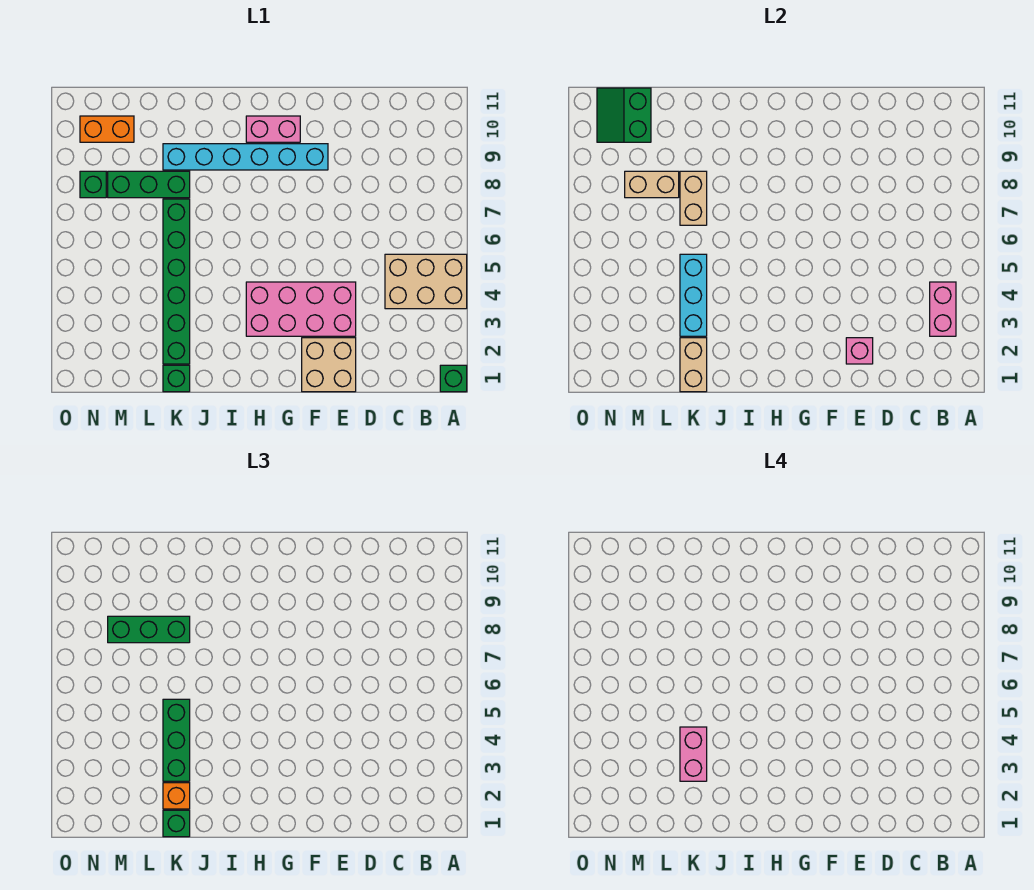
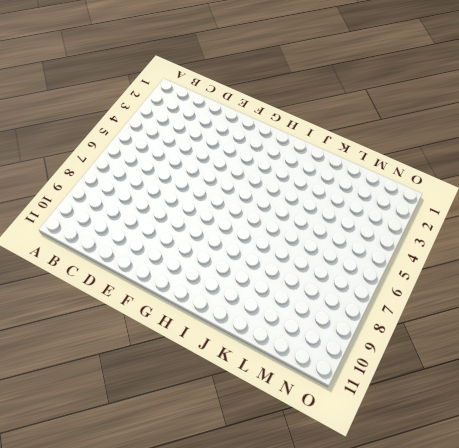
none -> green 1x1 brick [440,365,467,392]
none -> tan 2x3 brick [385,254,467,309]
none -> tan 2x2 brick [302,338,356,392]

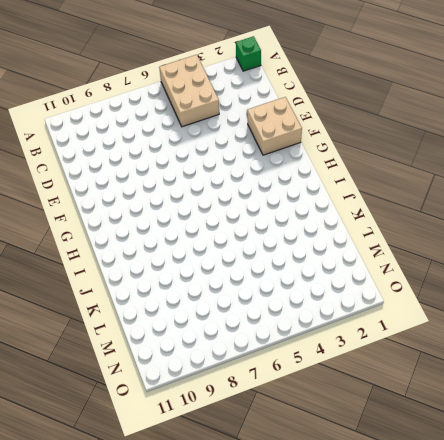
none -> pink 2x4 brick [246,282,356,336]
none -> cyan 1x6 brick [163,144,328,170]
none -> pink 1x2 brick [246,116,300,142]

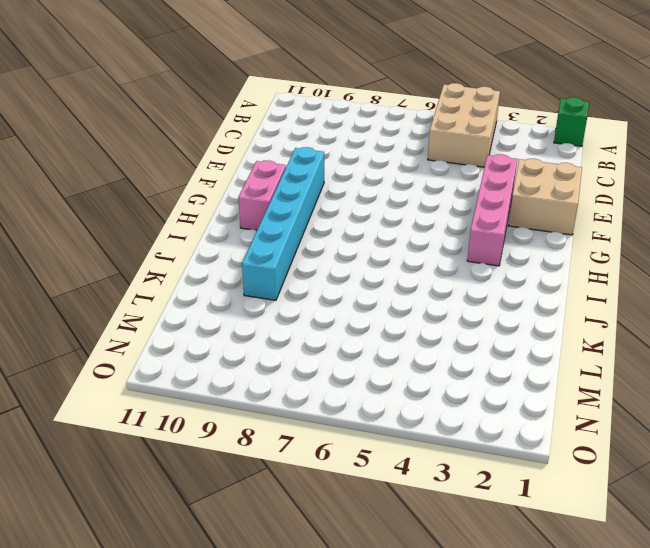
pink 1x4 brick [467,154,517,266] -> pink 2x4 brick [246,282,356,336]
none -> green 1x1 brick [163,365,190,392]
none -> green 1x6 brick [163,199,190,364]
none -> green 1x3 brick [108,171,190,198]

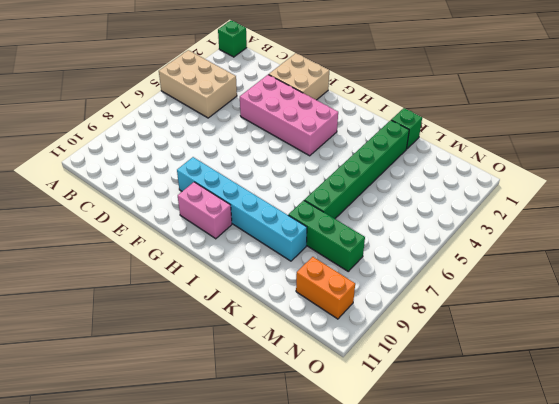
none -> green 1x1 brick [80,171,106,198]
none -> pink 1x2 brick [930,282,956,336]
none -> pink 1x1 brick [846,338,873,364]

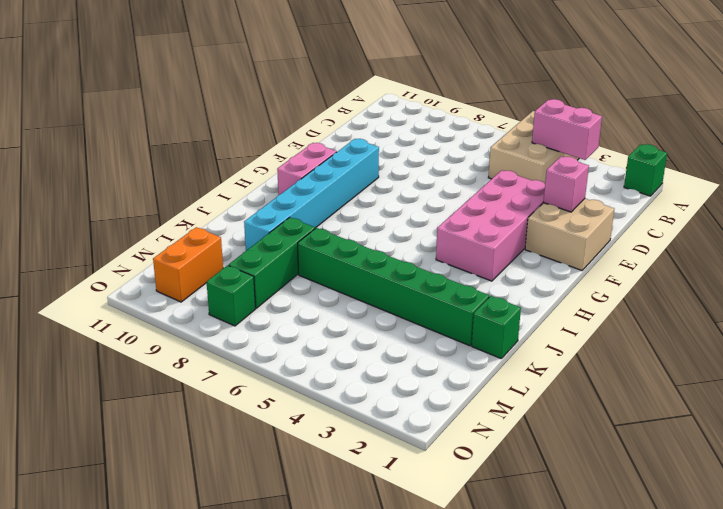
none -> tan 1x2 brick [680,338,707,392]
none -> cyan 1x3 brick [680,254,707,336]
none -> tan 1x2 brick [680,171,707,225]

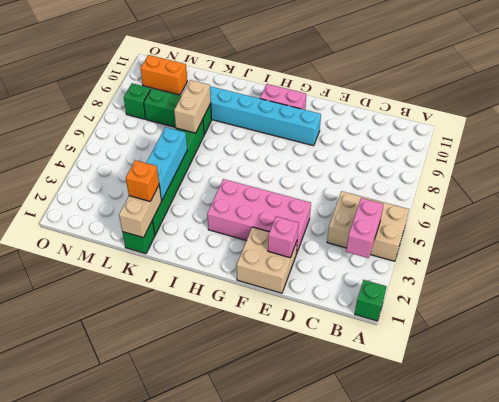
none -> tan 1x2 brick [625,171,679,198]
none -> green 2x2 slope [597,88,651,142]
none -> green 1x1 brick [163,810,190,837]

